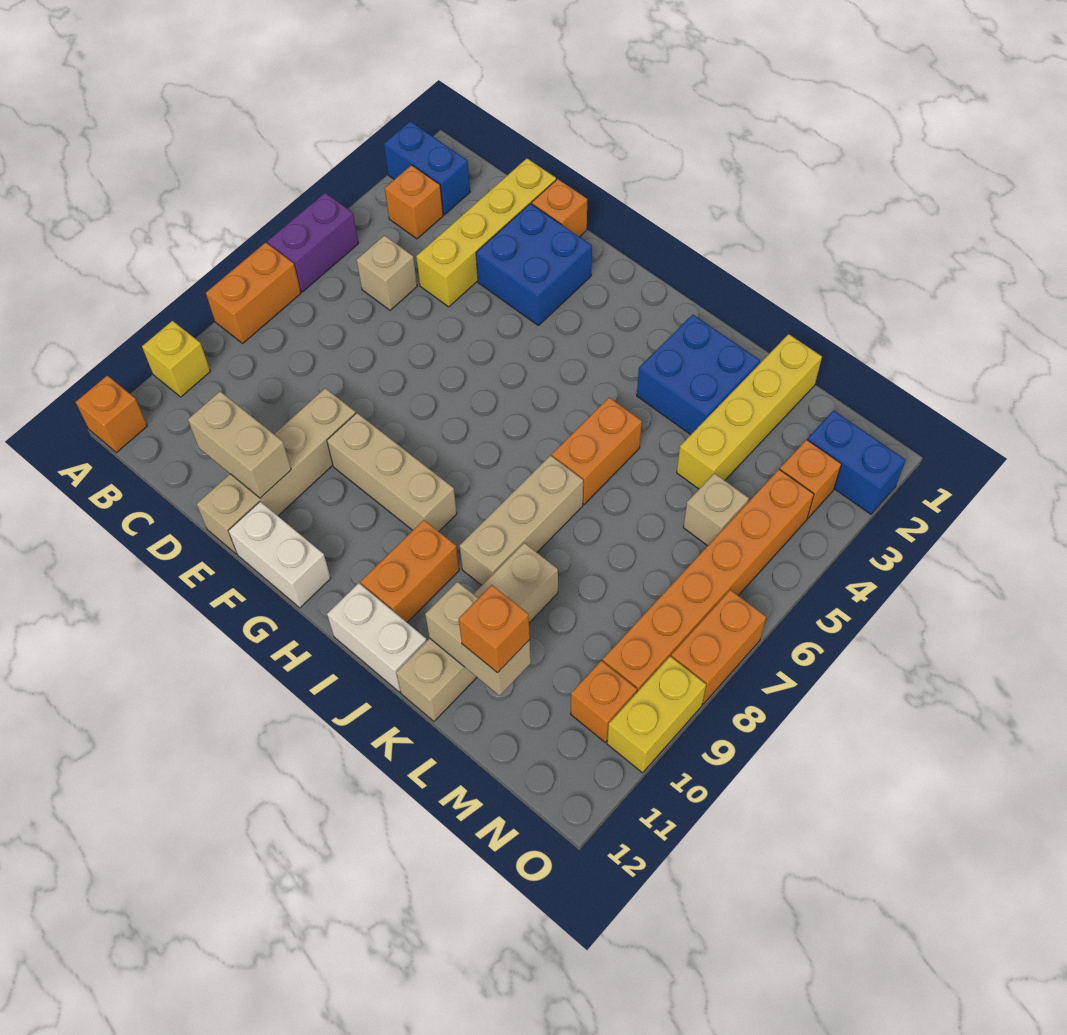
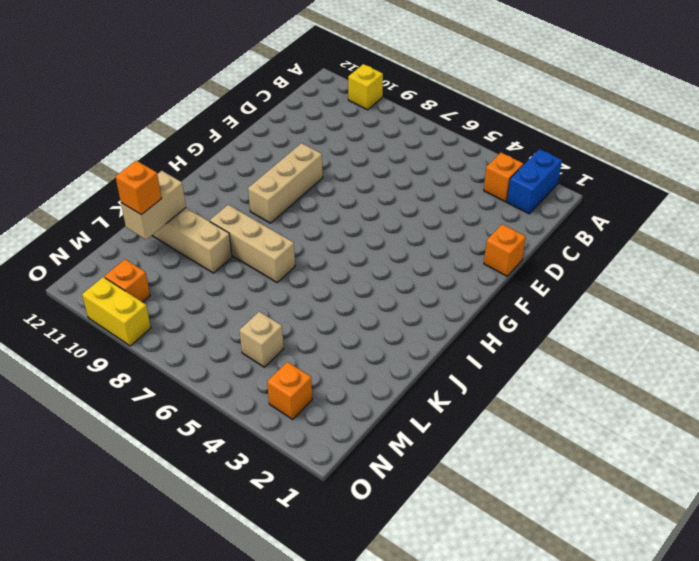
none -> purple 1x2 brick [267,193,358,292]
none -> orange 1x2 brick [206,242,301,343]
none -> orange 1x1 brick [76,375,147,453]
none -> tan 1x1 brick [357,235,417,310]

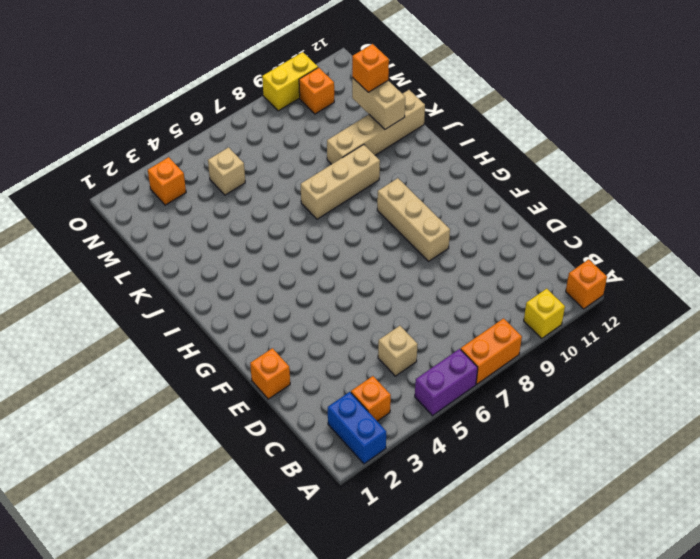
none -> yellow 1x4 brick [416,158,556,307]
none -> blue 2x2 brick [476,204,592,325]
none -> tan 1x4 brick [197,388,356,554]
none -> white 1x2 brick [228,502,331,608]

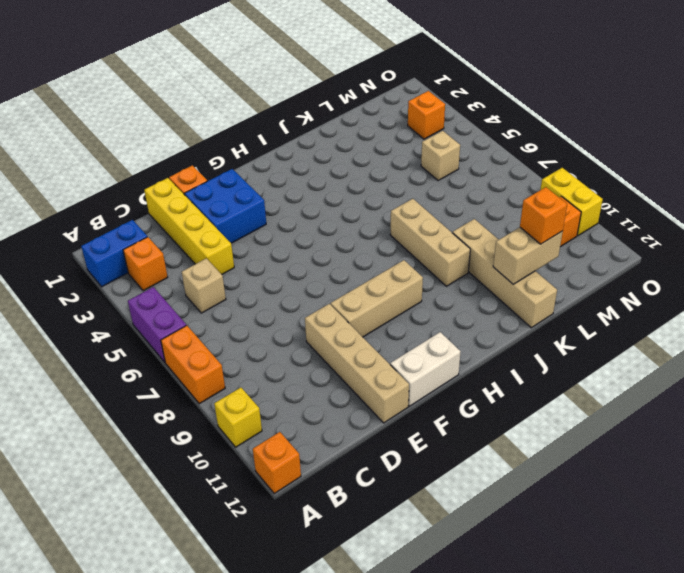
none -> orange 1x2 brick [361,520,459,622]
none -> white 1x2 brick [327,583,427,692]
none -> blue 2x2 brick [637,315,760,435]
none -> orange 1x2 brick [552,397,642,504]

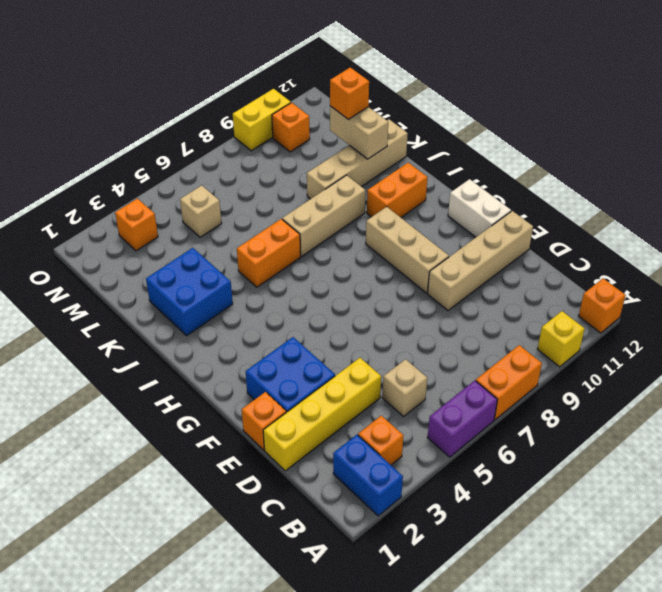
none -> white 1x2 brick [327,583,427,692]
none -> yellow 1x4 brick [677,334,822,489]
none -> blue 1x2 brick [807,411,906,514]
none -> orange 1x6 brick [603,469,814,692]

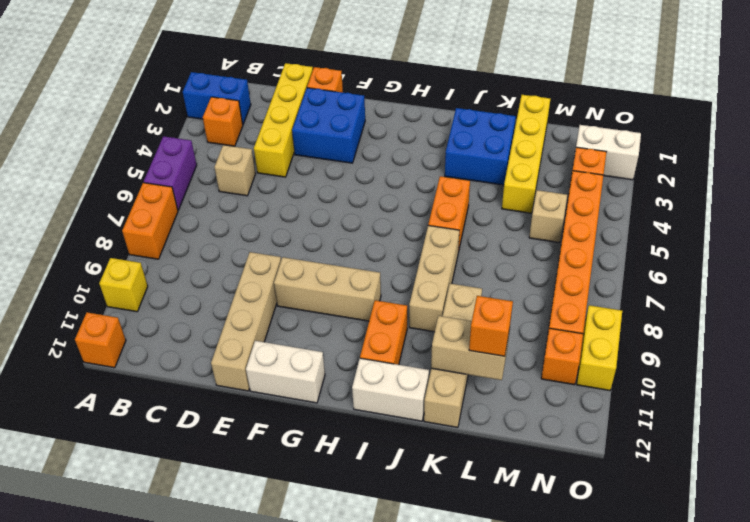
white 1x2 brick [574,125,641,180] -> blue 1x2 brick [807,411,906,514]
none -> orange 1x2 brick [671,590,766,704]
none -> tan 1x2 brick [188,391,291,498]

